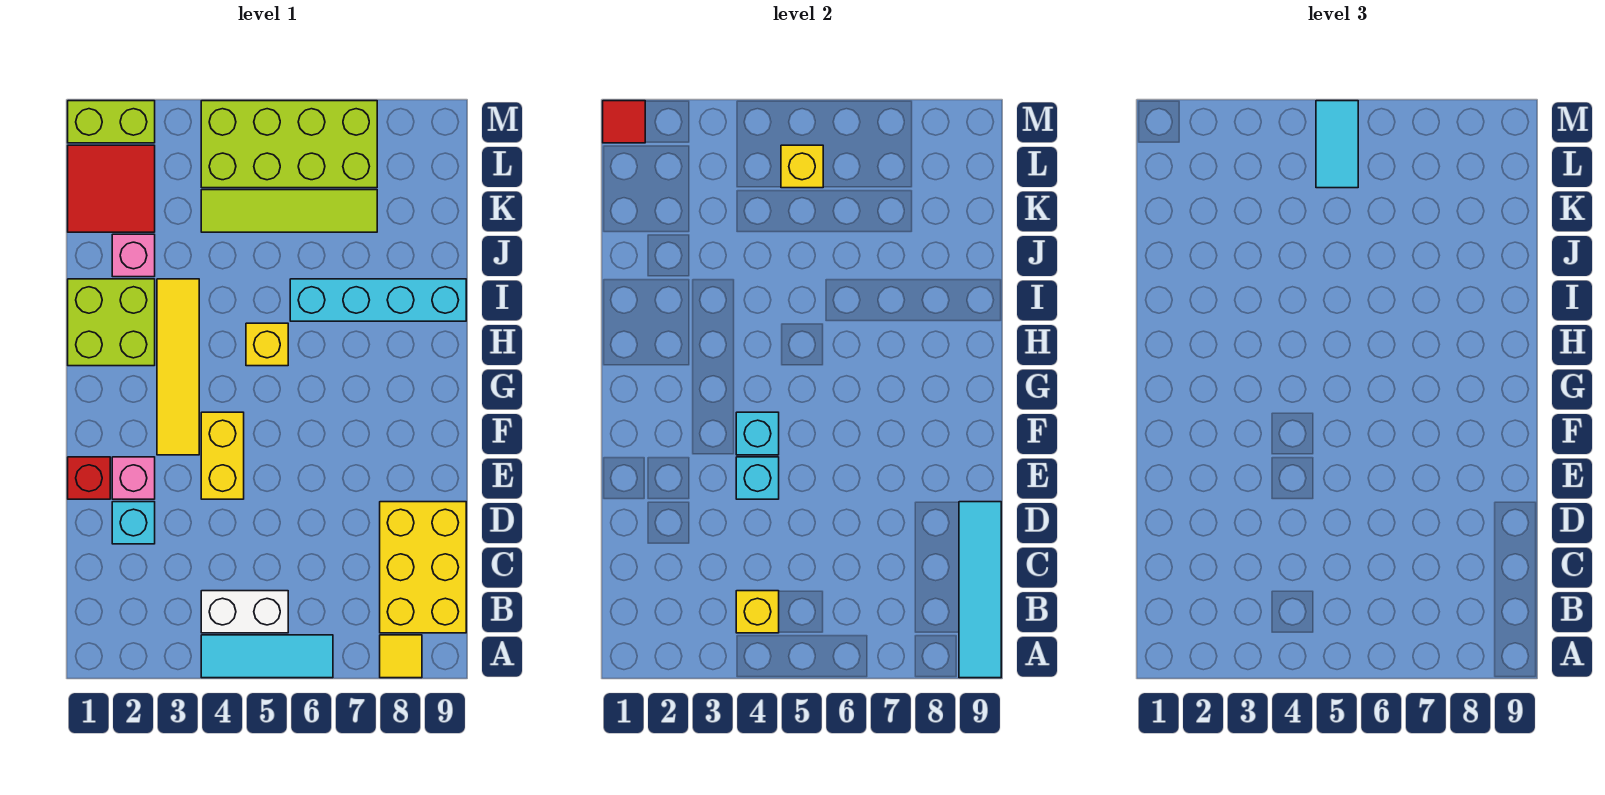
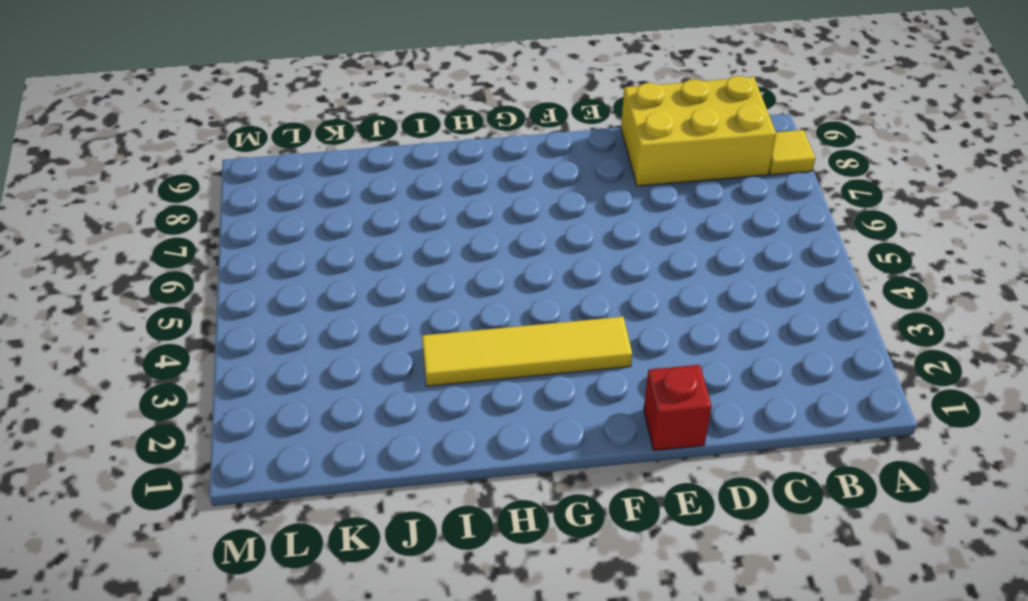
none -> cyan 1x3 tile [201,635,333,678]
none -> white 1x2 brick [201,591,288,633]
none -> cyan 1x1 brick [112,502,155,544]

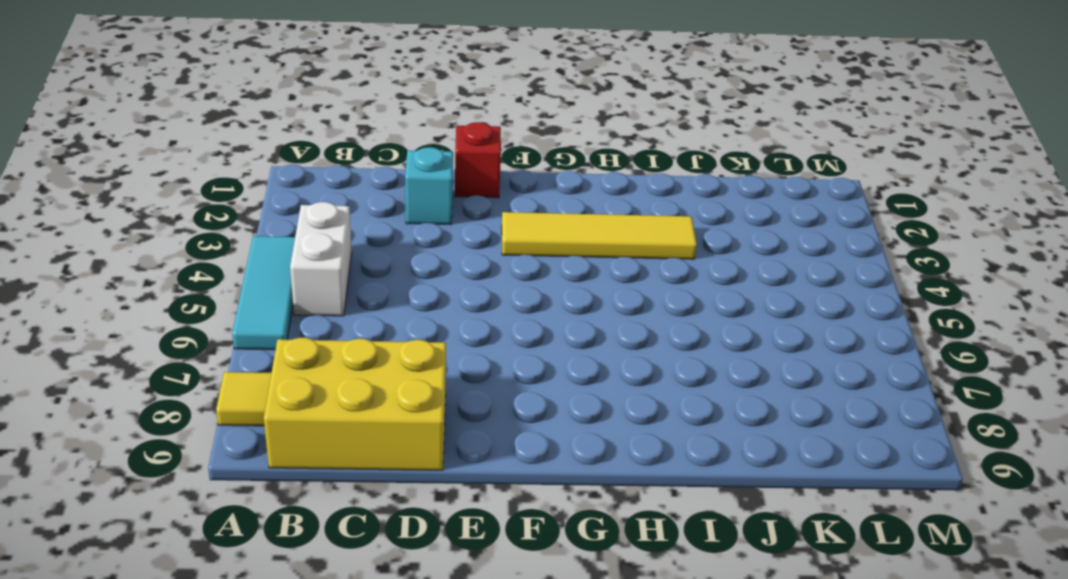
none -> pink 1x1 brick [112,457,155,499]
none -> yellow 1x2 brick [201,412,244,499]
none -> lime 2x2 brick [68,279,155,366]

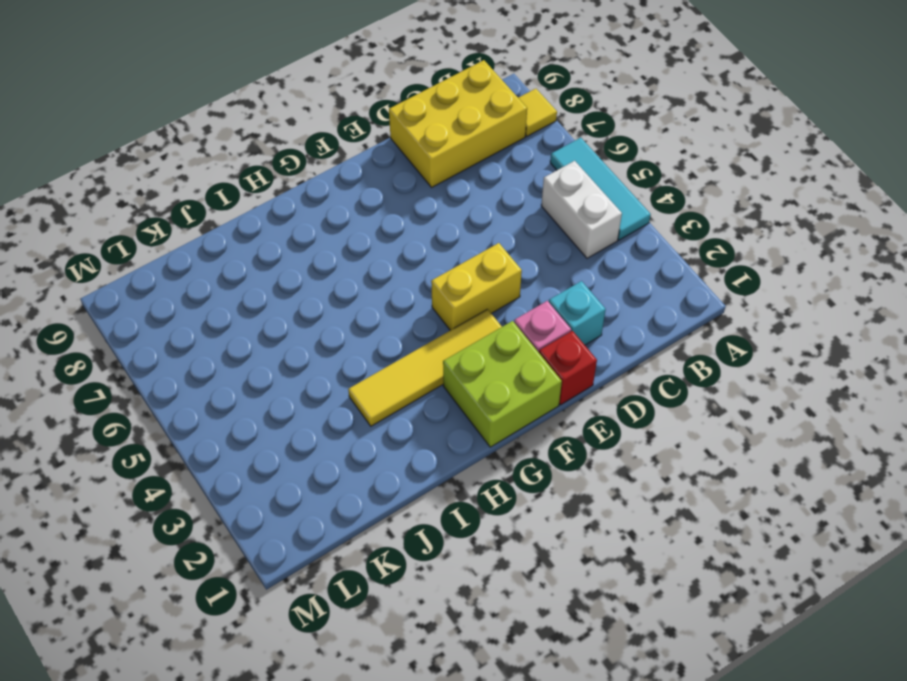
lime 2x2 brick [443,321,562,447] -> lime 2x2 brick moved to [68,279,155,366]
none -> yellow 1x1 brick [246,323,288,366]
none -> cyan 1x4 brick [290,279,466,321]
none -> pink 1x1 brick [112,234,155,277]

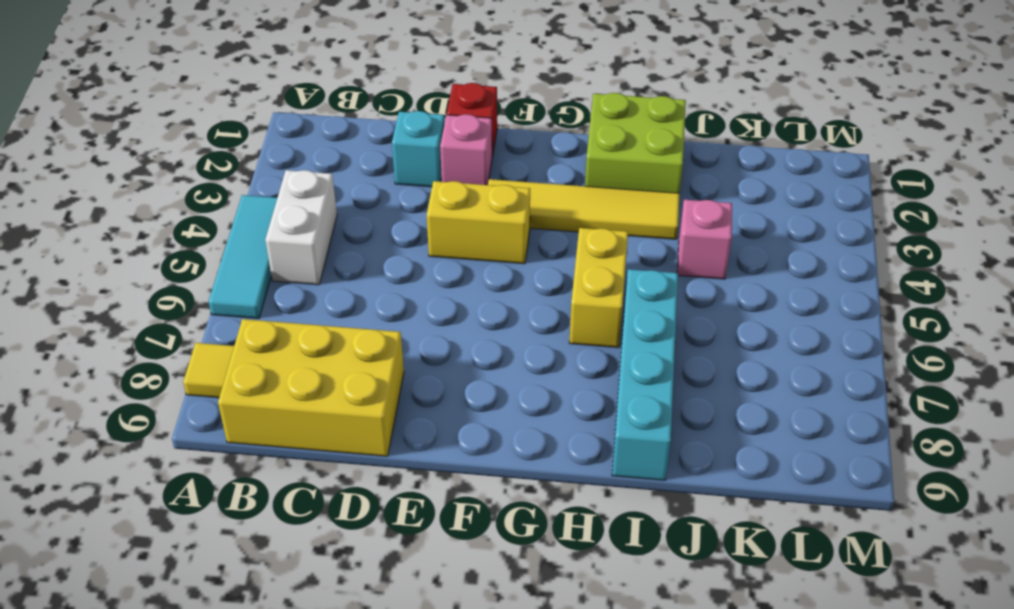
yellow 1x2 brick [569,228,628,348] -> yellow 1x1 brick [246,323,288,366]
pink 1x1 brick [677,200,732,279] -> pink 1x1 brick moved to [112,234,155,277]
none -> red 2x2 tile [68,145,155,232]
none -> lime 1x4 tile [201,190,377,232]
none -> lime 2x4 brick [201,101,377,188]

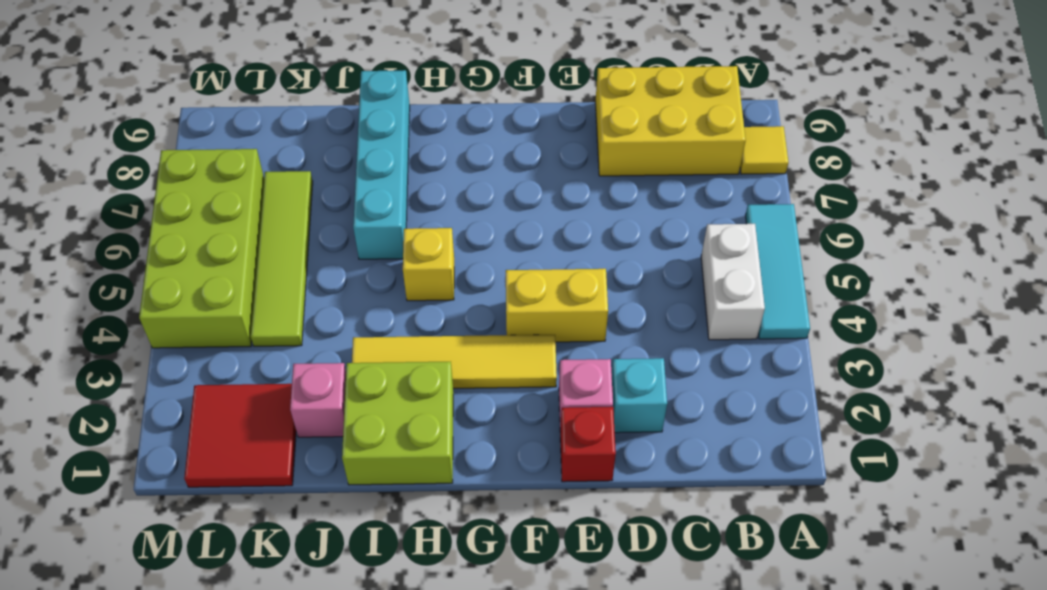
none -> lime 1x2 brick [68,101,155,143]
none -> cyan 1x4 tile [959,502,1001,678]
none -> yellow 1x1 brick [736,591,779,633]

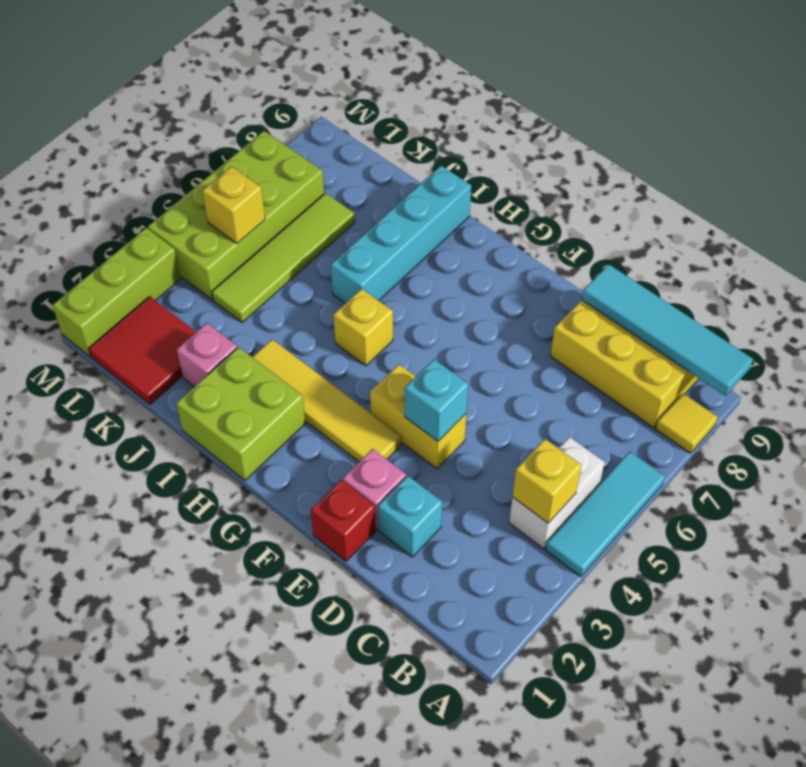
lime 1x3 brick [52,228,181,356] -> lime 1x2 brick [68,101,155,143]
none -> cyan 1x1 brick [736,412,779,455]
none -> red 1x1 tile [603,101,645,143]
none -> cyan 1x2 tile [1316,101,1358,188]

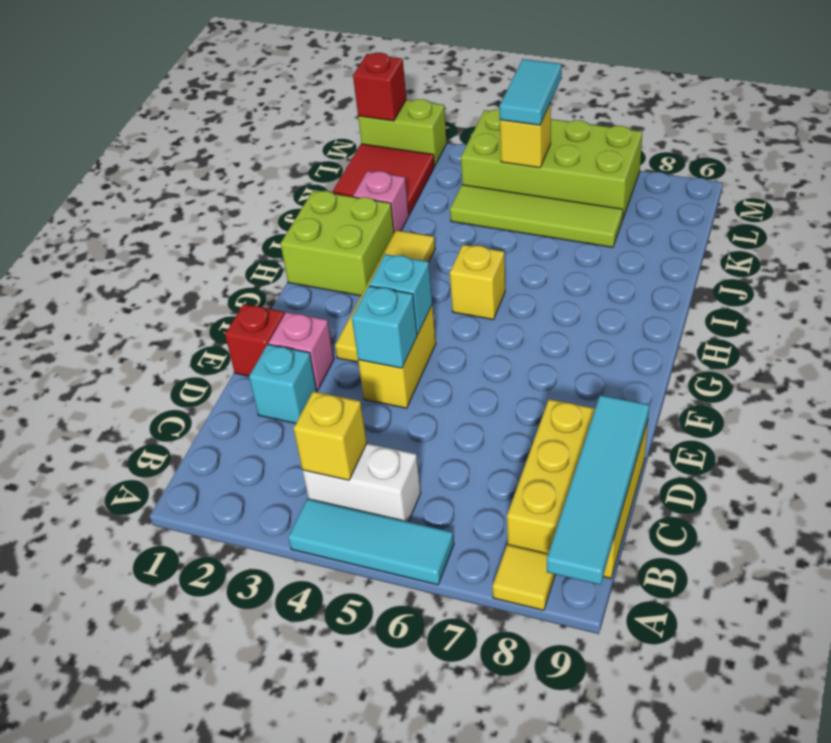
red 1x1 brick [353,53,406,121] -> red 1x1 tile [603,101,645,143]
none -> cyan 1x4 brick [290,279,466,321]

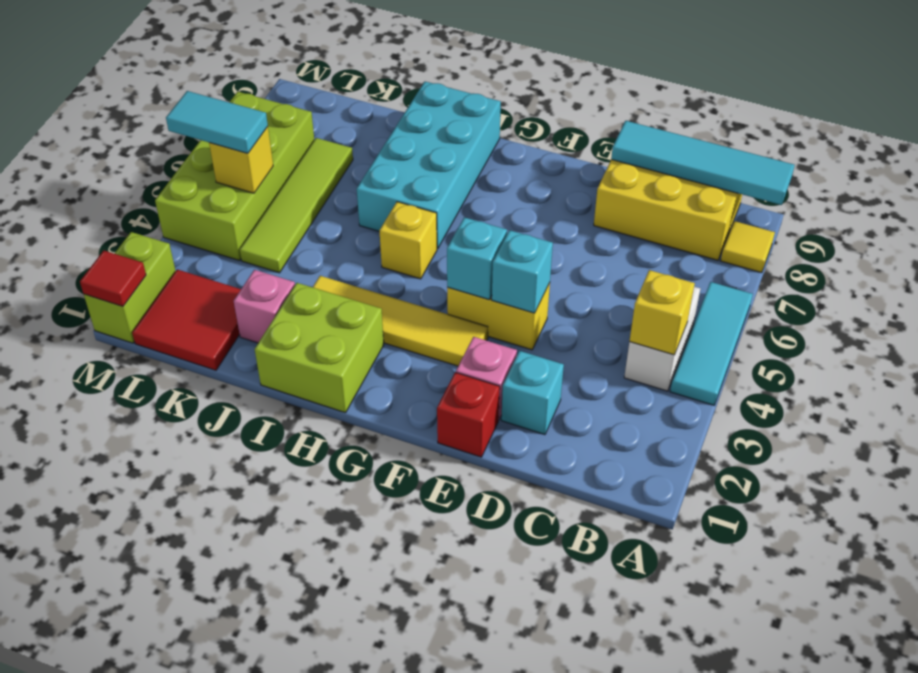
cyan 2x4 brick [357,82,501,249] -> cyan 1x4 brick [290,279,466,321]

